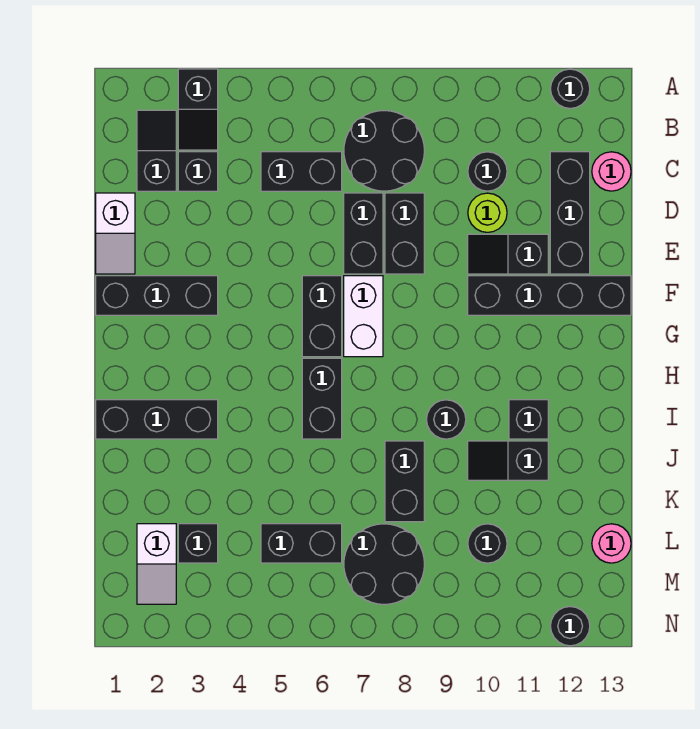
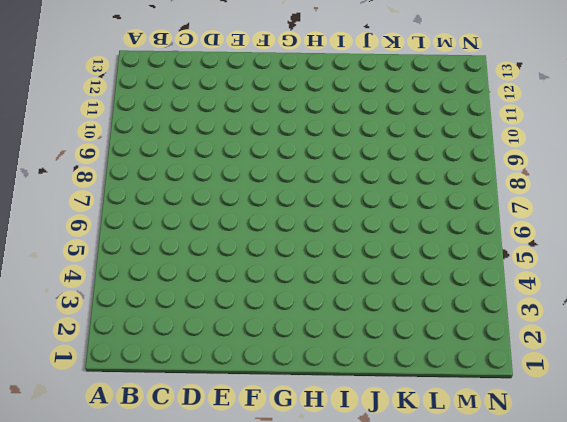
none -> black 1x2 slope [178,69,218,150]
none -> black 1x1 round brick [551,69,590,108]
none -> black 1x2 slope [137,110,176,191]
none -> black 2x2 round brick [344,111,424,191]

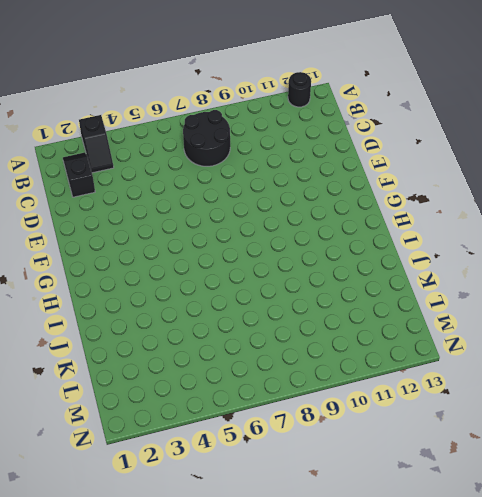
none -> black 1x1 brick [178,152,218,191]
none -> black 1x2 brick [261,152,342,191]
none -> black 1x1 round brick [468,152,507,191]
none -> black 1x3 brick [550,152,590,274]

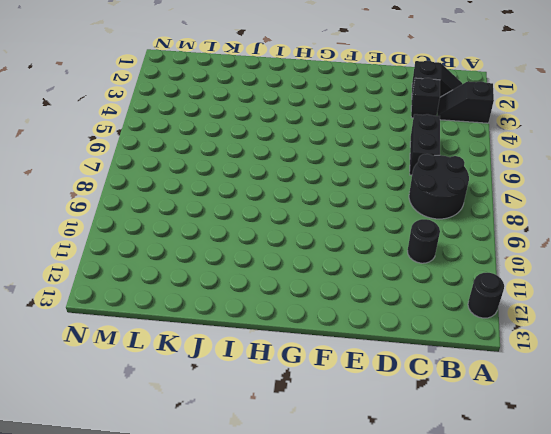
none -> black 1x3 brick [550,152,590,274]
none -> pink 1x1 round brick [592,152,631,191]
none -> white 1x2 slope [96,193,135,274]
none -> black 1x2 brick [344,193,383,274]

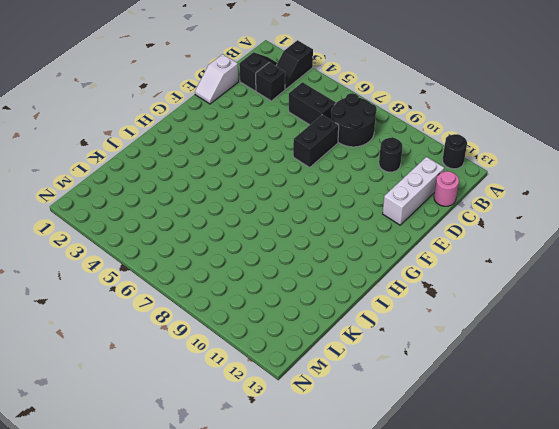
white 1x3 brick [383,157,444,225] -> black 1x3 brick [550,152,590,274]
none -> black 1x2 brick [385,193,424,274]
none -> lime 1x1 round brick [468,193,507,232]
none -> black 1x2 slope [468,234,548,274]
none -> black 1x3 brick [96,276,218,315]

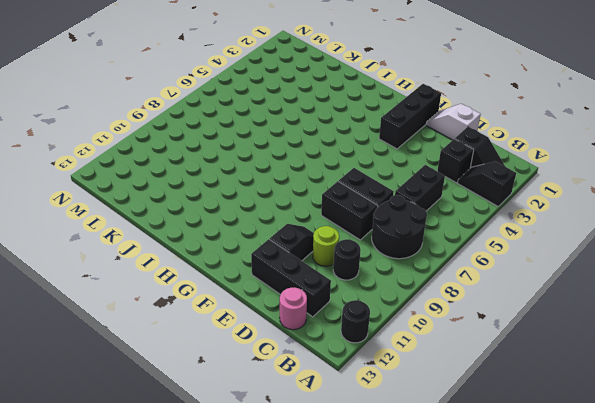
none -> black 1x2 brick [302,276,342,357]
none -> white 1x2 brick [344,276,383,357]
none -> black 1x4 brick [468,276,631,315]
none -> black 1x2 brick [302,358,342,439]

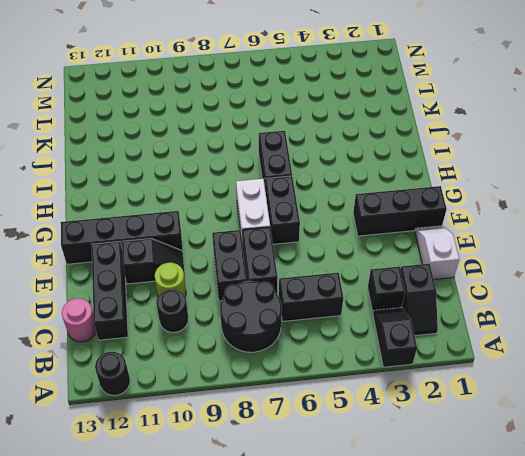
none -> black 1x3 brick [96,400,218,439]
none -> black 1x1 round brick [427,400,466,439]
none -> black 1x1 brick [509,400,548,439]
none -> black 1x2 brick [385,441,424,522]

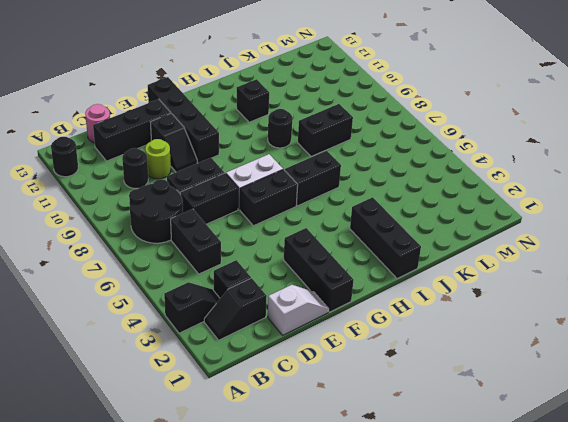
none -> black 1x2 slope [468,441,548,480]
none -> white 1x2 slope [137,524,176,604]
none -> black 1x1 brick [178,524,218,563]
none -> black 1x2 brick [261,524,342,563]

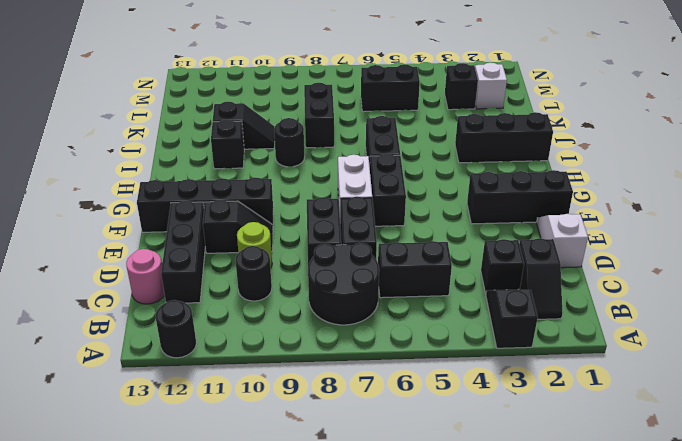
none -> black 2x2 round brick [344,524,424,604]
none -> black 1x1 round brick [468,524,507,563]
none -> pink 1x1 round brick [592,524,631,563]
none -> black 1x1 round brick [551,607,590,646]

